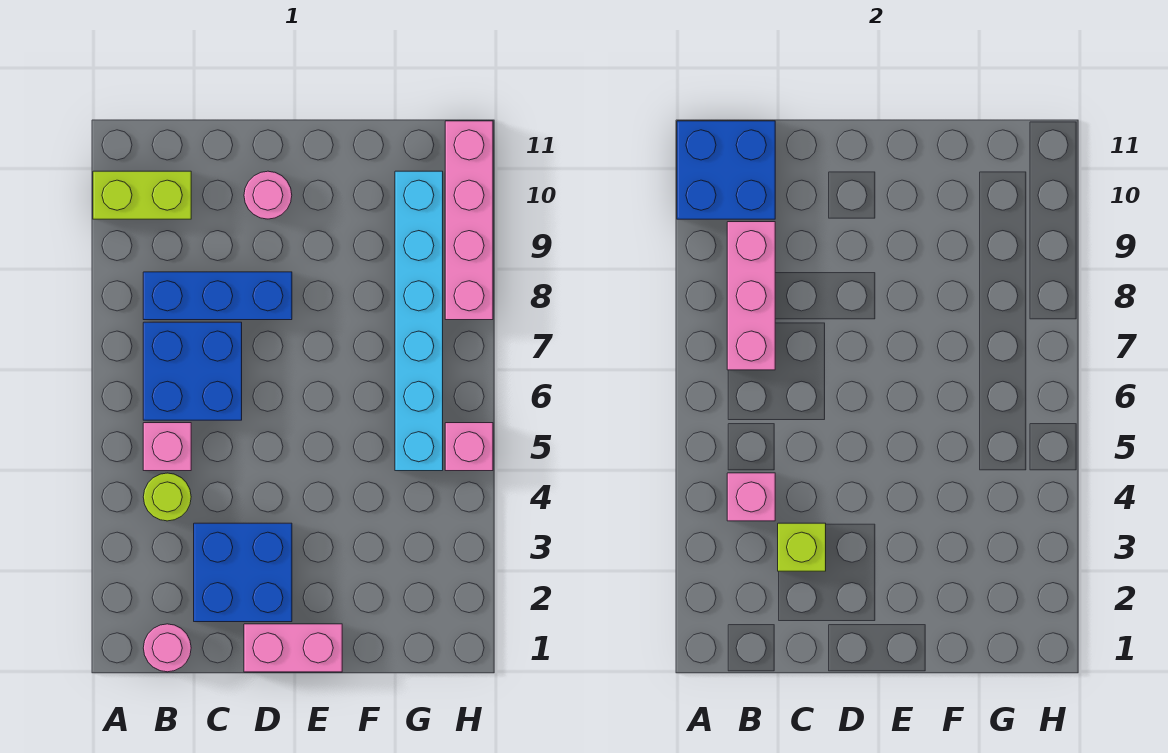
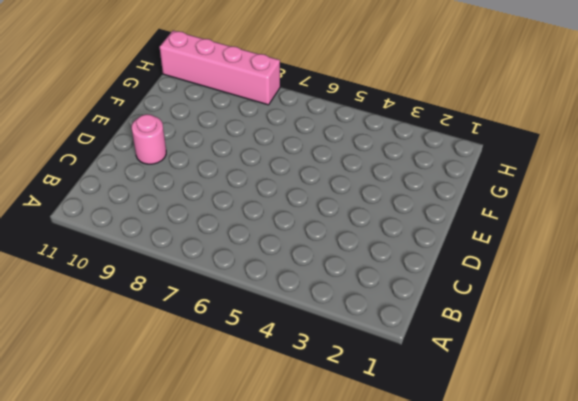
none -> lime 1x2 brick [93,171,191,219]
none -> pink 1x1 round brick [143,624,191,672]
none -> lime 1x1 round brick [143,473,191,521]

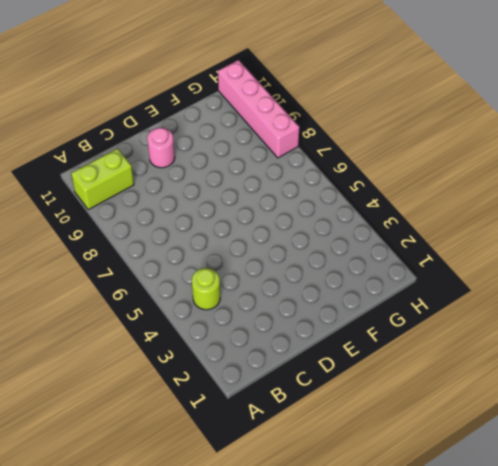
none -> pink 1x1 round brick [143,624,191,672]
none -> pink 1x1 brick [143,423,191,471]
none -> blue 2x2 brick [143,322,242,420]

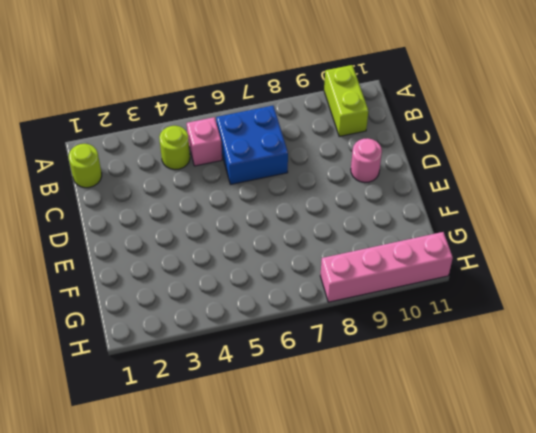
lime 1x1 round brick [69,144,102,188] -> pink 1x1 round brick [143,624,191,672]
none -> blue 1x3 brick [143,272,292,320]
none -> blue 2x2 brick [194,523,292,622]
none -> pink 1x2 brick [244,624,342,672]

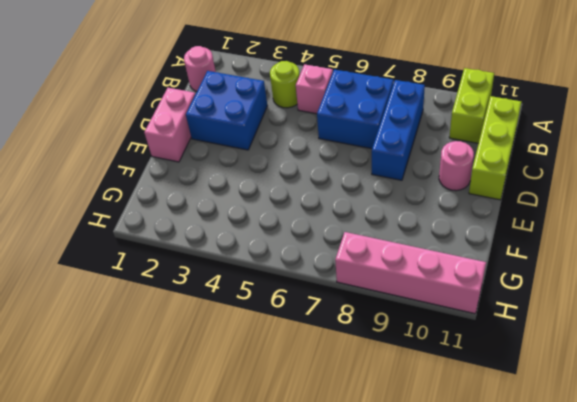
lime 1x3 brick [469,96,521,200] -> none
none -> cyan 1x6 brick [395,171,443,471]
none -> pink 1x1 brick [445,423,493,471]
none -> blue 2x2 brick [677,121,775,219]

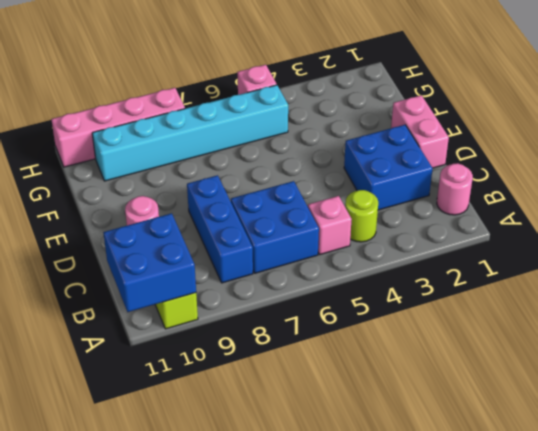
none -> pink 1x1 brick [727,473,775,521]
none -> pink 1x3 brick [727,222,775,370]
none -> lime 1x1 brick [778,523,826,571]

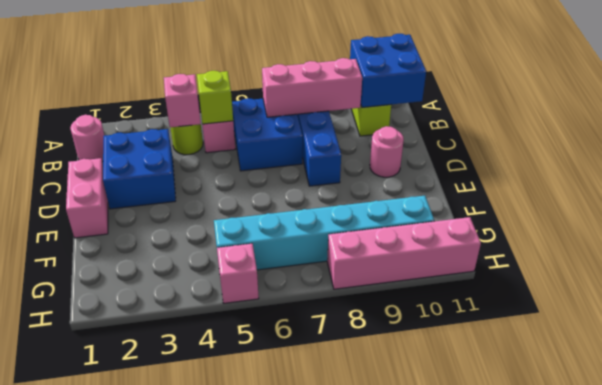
lime 1x1 brick [197,71,233,124] -> lime 1x1 brick moved to [778,523,826,571]

